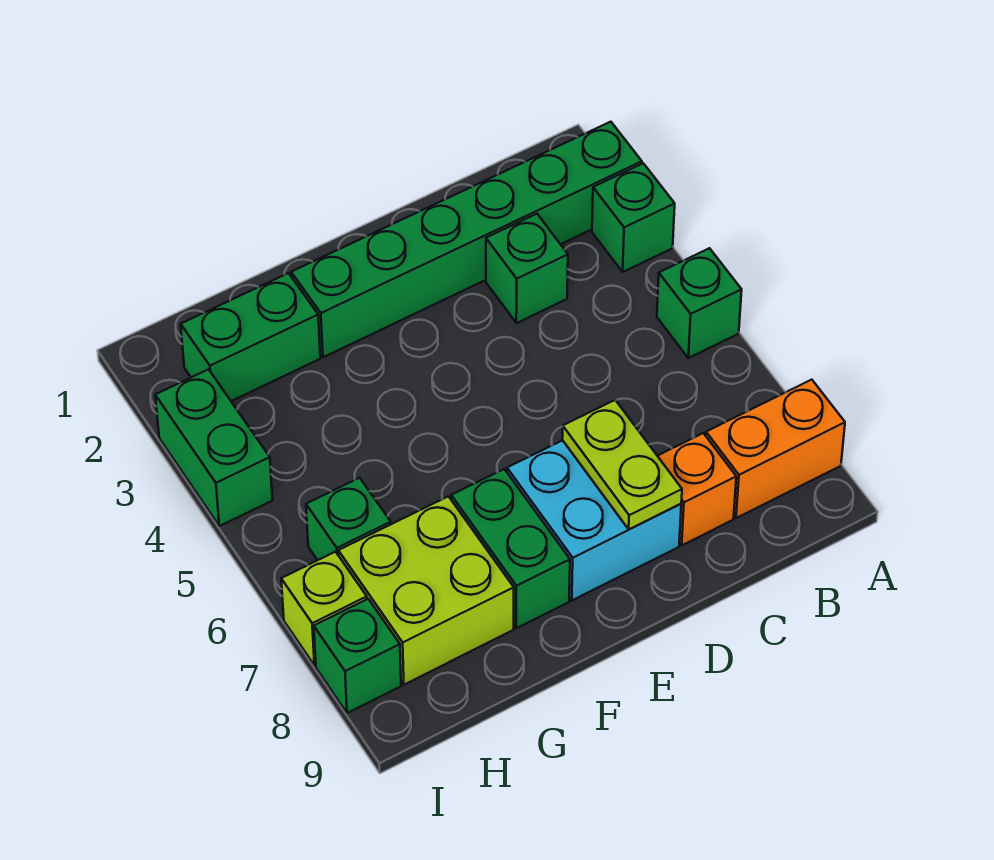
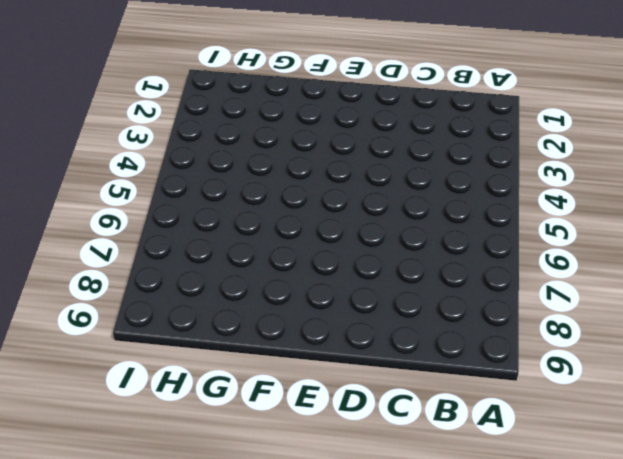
none -> green 1x6 brick [291,122,642,357]
none -> green 1x1 brick [592,163,675,272]
none -> green 1x1 brick [657,248,742,358]

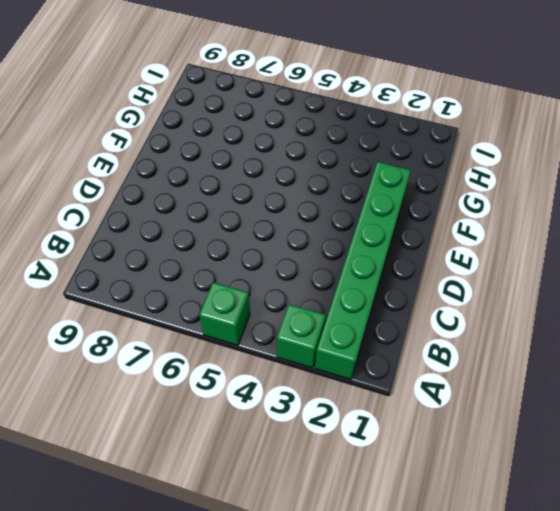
none -> orange 1x2 brick [706,380,845,518]
none -> green 1x1 brick [486,214,568,323]
none -> orange 1x1 brick [658,433,736,545]

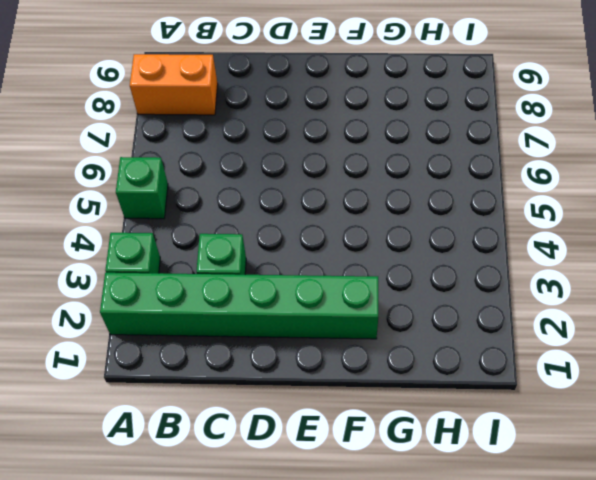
none -> orange 1x1 brick [658,433,736,545]
none -> cyan 2x2 brick [507,440,681,600]
none -> green 1x2 brick [451,469,570,628]

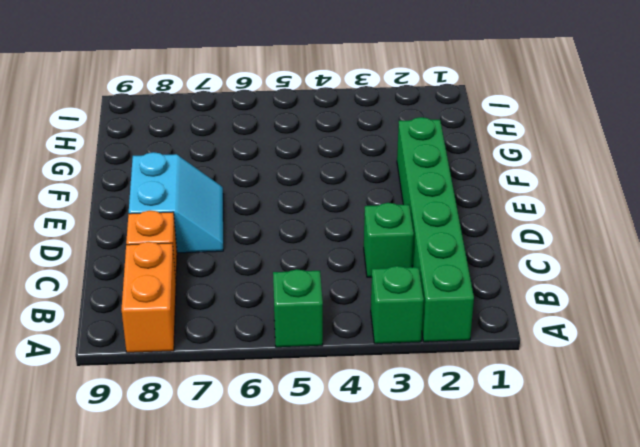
cyan 2x2 slope [129,152,223,253] -> cyan 2x2 brick [507,440,681,600]
none -> green 1x2 brick [451,469,570,628]
none -> green 1x2 brick [181,273,320,401]
none -> lime 2x2 brick [338,496,514,685]

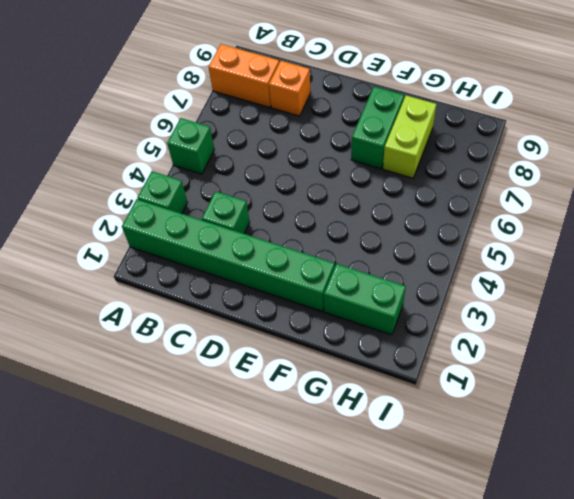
lime 1x2 brick [383,96,436,178] -> lime 2x2 brick [338,496,514,685]
none -> cyan 2x2 brick [507,440,681,600]
none -> green 1x1 brick [306,478,391,560]
none -> green 1x2 brick [155,369,273,526]

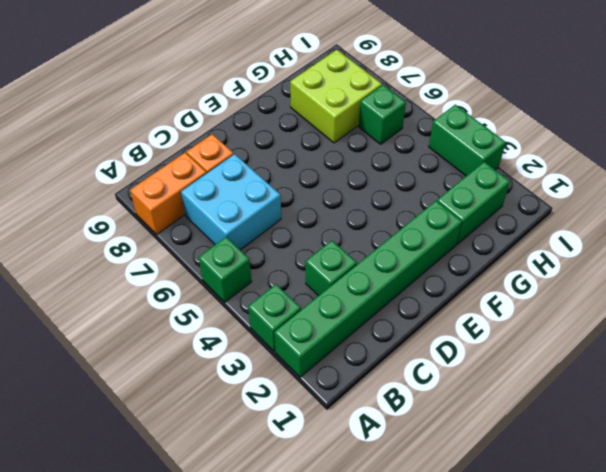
cyan 2x2 brick [181,154,281,250] -> cyan 2x2 brick moved to [507,440,681,600]
none -> green 1x2 brick [451,469,570,628]
none -> lime 1x1 brick [281,552,367,666]
none -> green 1x1 brick [314,599,401,713]

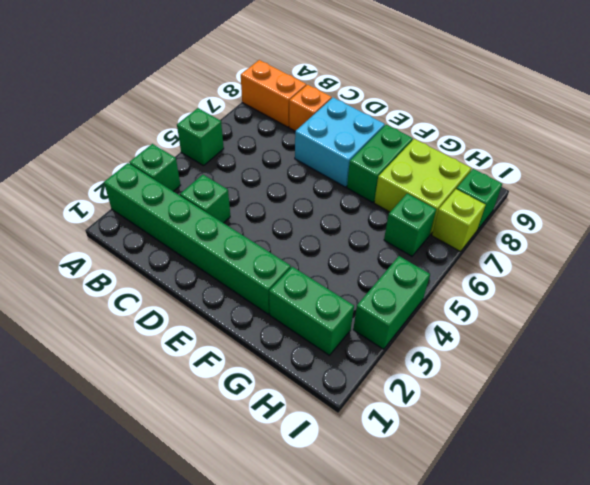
none -> lime 1x2 plate [562,400,682,529]

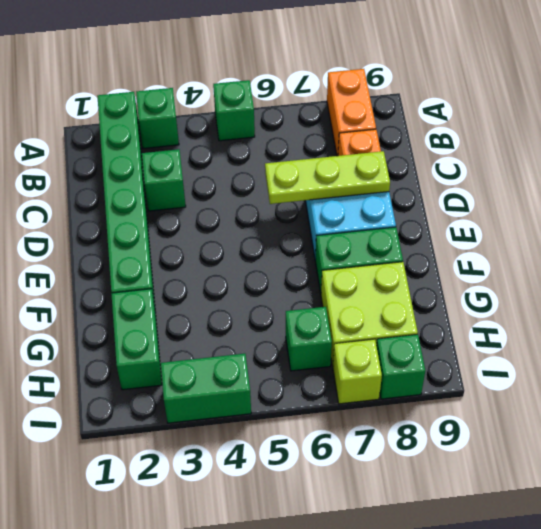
lime 1x3 plate [265,151,390,204] -> lime 1x2 plate [562,400,682,529]

